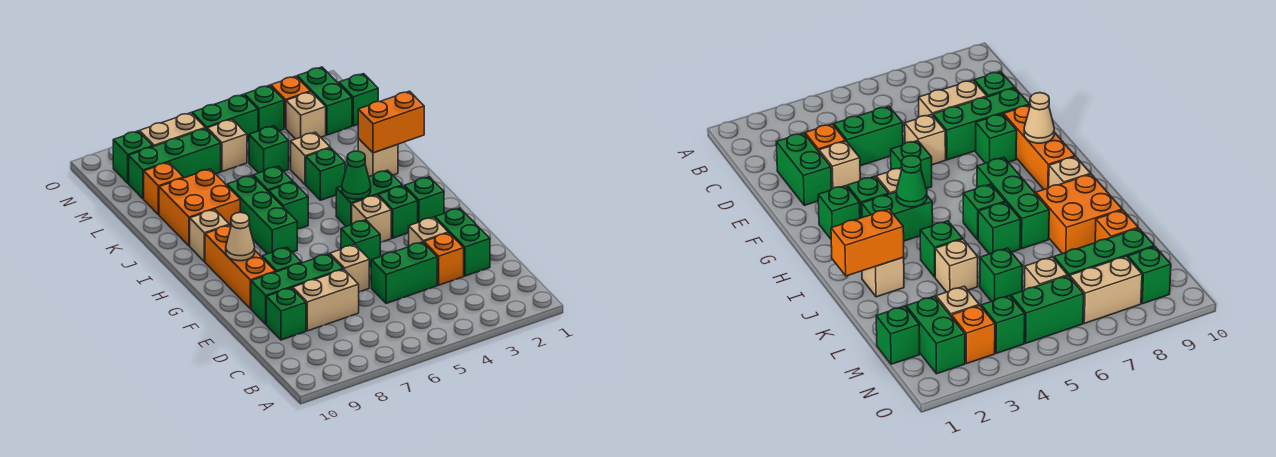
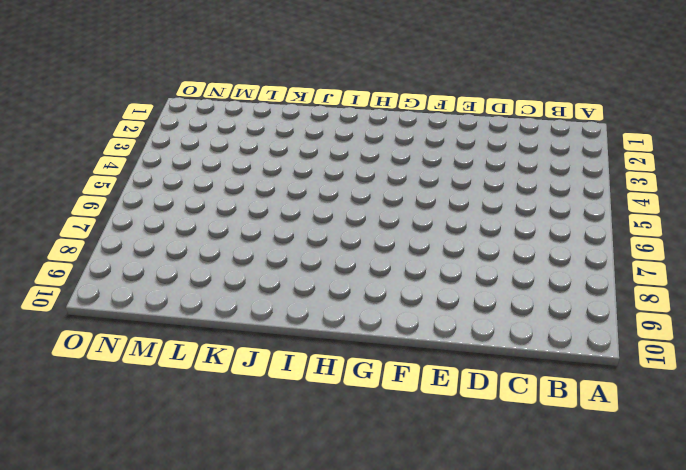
none -> green 1x2 brick [435,208,490,276]
none -> orange 1x1 brick [424,233,464,285]
none -> green 1x2 brick [371,242,437,304]
none -> tan 1x2 brick [293,269,359,331]

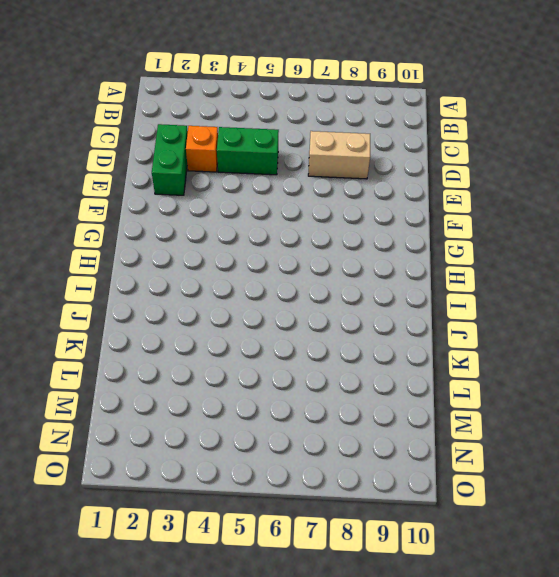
none -> green 1x1 brick [266,288,306,340]
none -> tan 1x1 brick [409,217,448,246]
none -> tan 1x1 brick [330,245,370,292]
none -> green 1x3 brick [251,254,343,324]

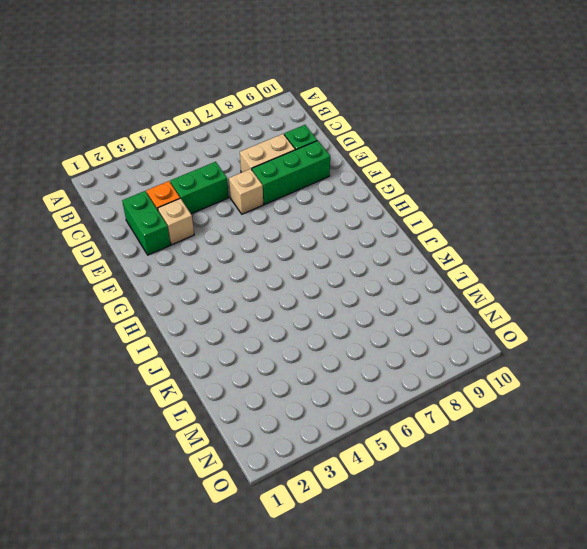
none -> green 1x1 brick [341,220,380,267]
none -> green 1x1 brick [262,247,302,272]
none -> orange 1x3 brick [205,225,275,309]
none -> green 1x1 brick [404,177,444,222]

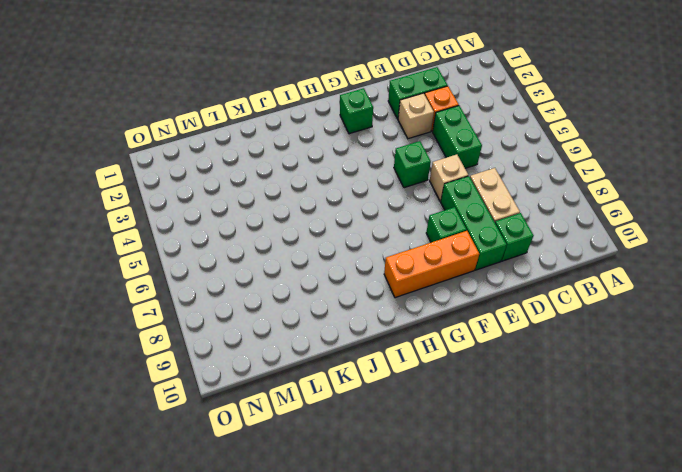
none -> green 1x1 brick [378,186,418,238]
none -> tan 1x1 brick [352,195,391,243]
none -> green 1x2 brick [336,170,402,226]
none -> green 1x3 brick [227,175,298,254]

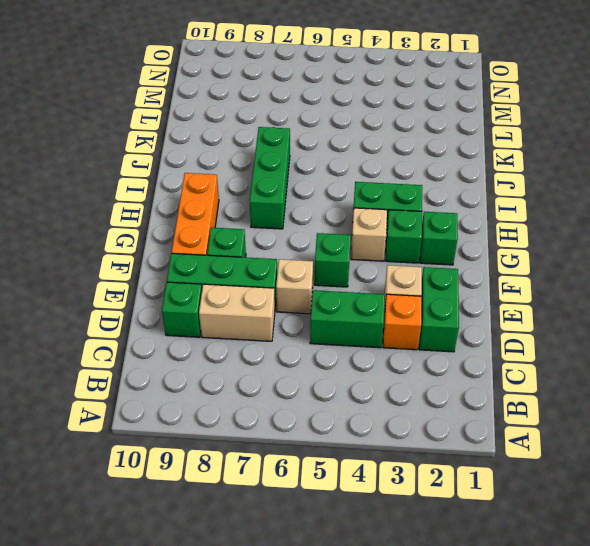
none -> green 1x1 brick [269,182,308,229]
none -> tan 1x1 brick [190,209,229,262]
none -> tan 1x1 brick [358,139,398,177]
none -> green 1x1 brick [306,148,345,200]

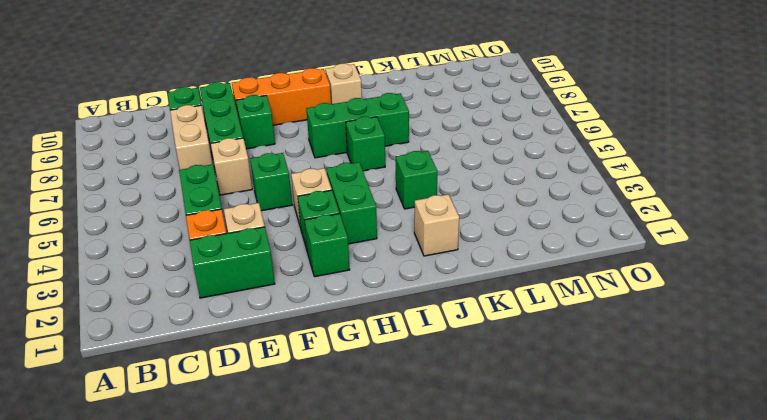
none -> green 1x1 brick [253,166,293,192]
none -> orange 2x2 brick [159,169,240,246]
none -> tan 1x1 brick [291,132,330,185]
none -> green 1x1 brick [249,126,289,173]

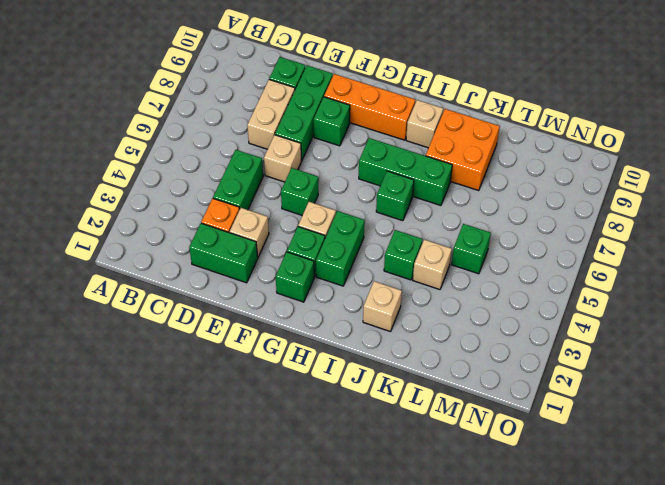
none -> green 1x1 brick [253,166,293,192]
none -> orange 1x1 brick [144,162,183,215]
none -> green 1x1 brick [339,74,378,126]
none -> green 1x2 brick [297,67,352,135]

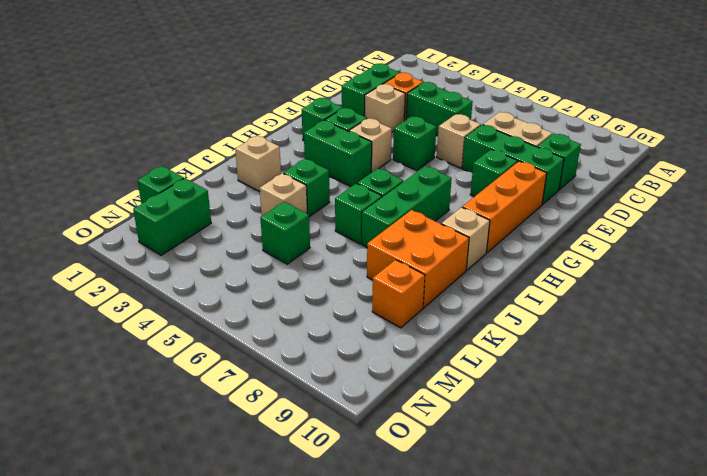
none -> tan 1x1 brick [286,92,326,139]
none -> tan 1x1 brick [207,119,247,172]
none -> green 1x3 brick [129,128,221,199]
none -> orange 1x1 brick [271,76,310,129]

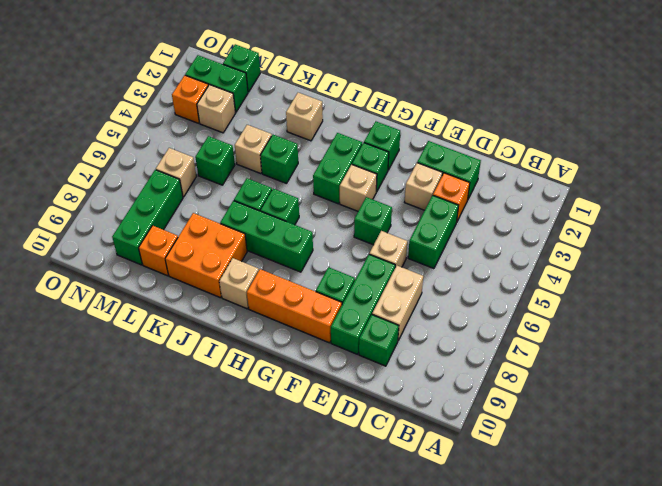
none -> green 1x1 brick [245,85,284,131]
none -> green 1x2 brick [192,95,258,142]
none -> tan 1x2 brick [139,113,205,147]
none -> green 1x1 brick [113,131,153,183]

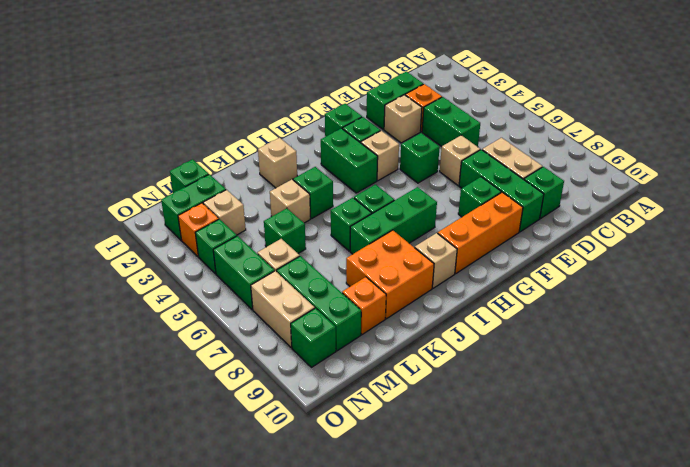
none -> tan 1x1 cone [226,213,255,261]
none -> green 1x1 cone [342,151,371,199]
none -> orange 1x2 brick [358,91,424,153]

